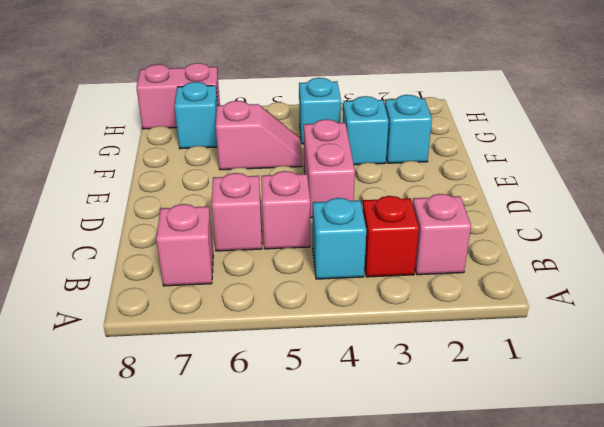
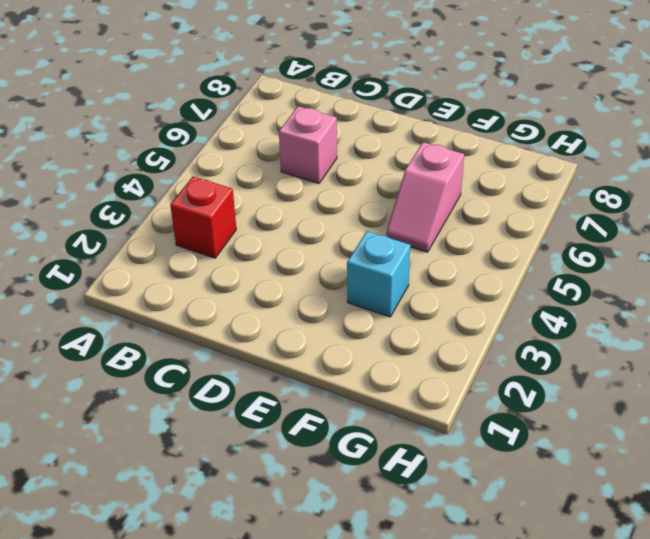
none -> pink 1x1 brick [412,194,471,275]
none -> cyan 1x1 brick [313,198,366,279]
none -> pink 1x1 brick [156,204,213,286]

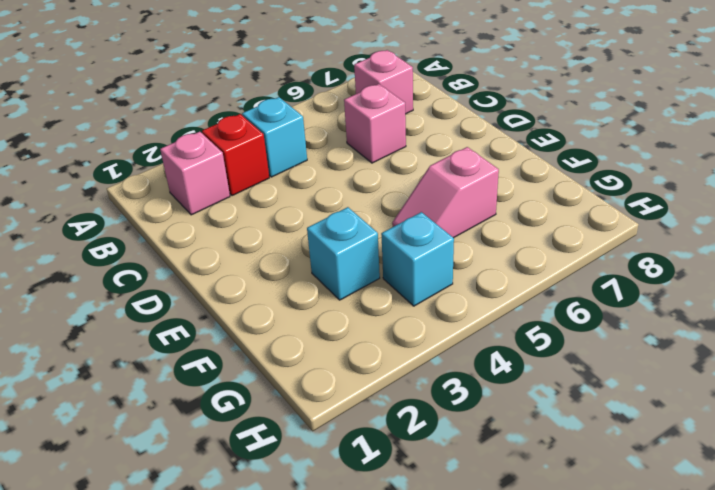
none -> pink 1x1 brick [261,171,310,249]
none -> pink 1x2 brick [304,119,355,218]
none -> cyan 1x1 brick [385,95,432,163]

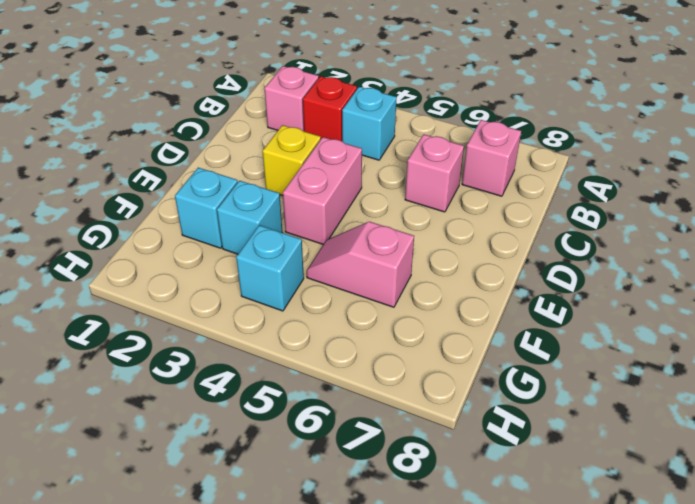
yellow 1x1 brick [263,125,321,196] -> none
none -> pink 1x1 brick [261,171,310,249]
none -> cyan 1x1 brick [175,82,218,149]
none -> pink 1x2 brick [136,63,220,129]

